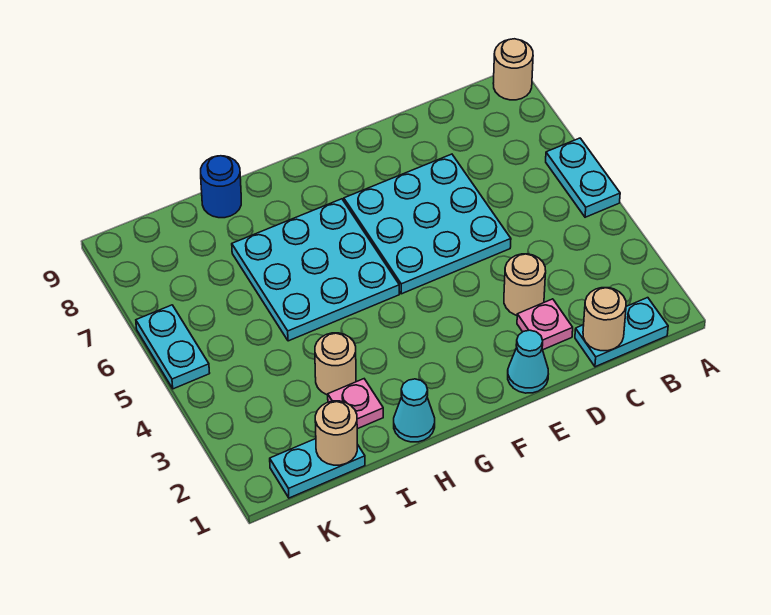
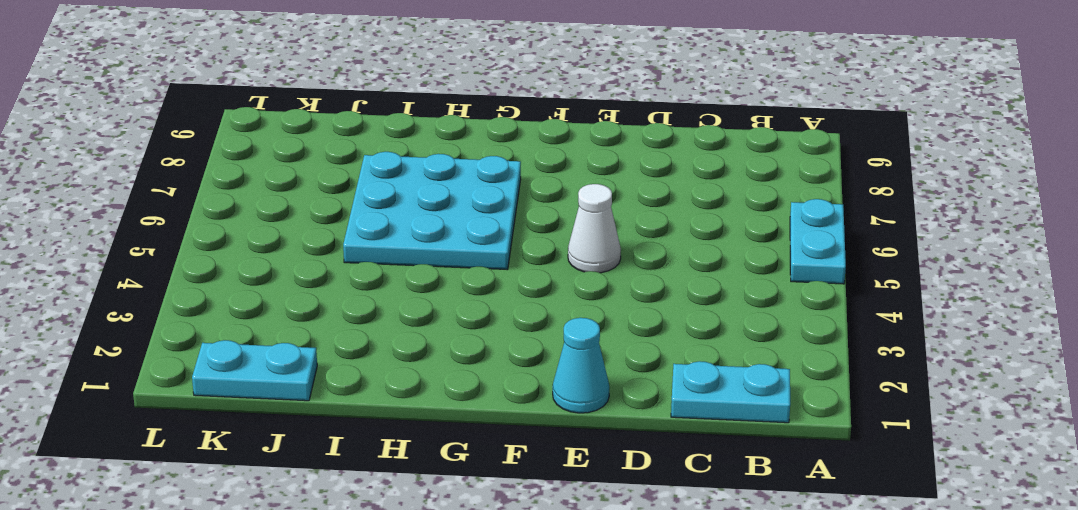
white 1x1 cone [568,184,621,273] -> cyan 3x3 plate [344,154,511,294]
none -> tan 1x1 round brick [493,39,533,100]
none -> pink 1x1 plate [517,299,573,350]
none -> tan 1x1 round brick [504,254,546,315]

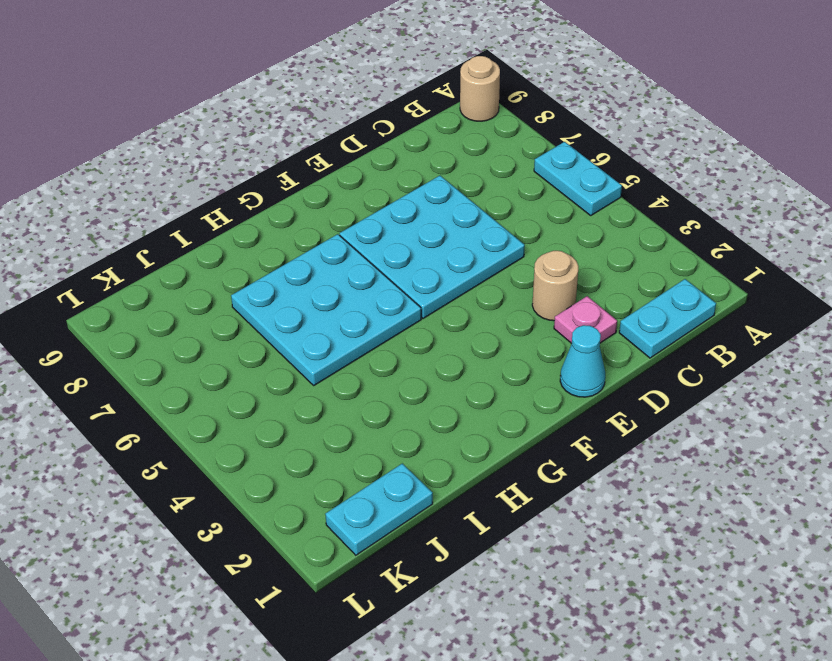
none -> cyan 1x1 cone [394,379,435,442]
none -> pink 1x1 plate [328,379,383,429]
none -> tan 1x1 round brick [315,333,356,395]

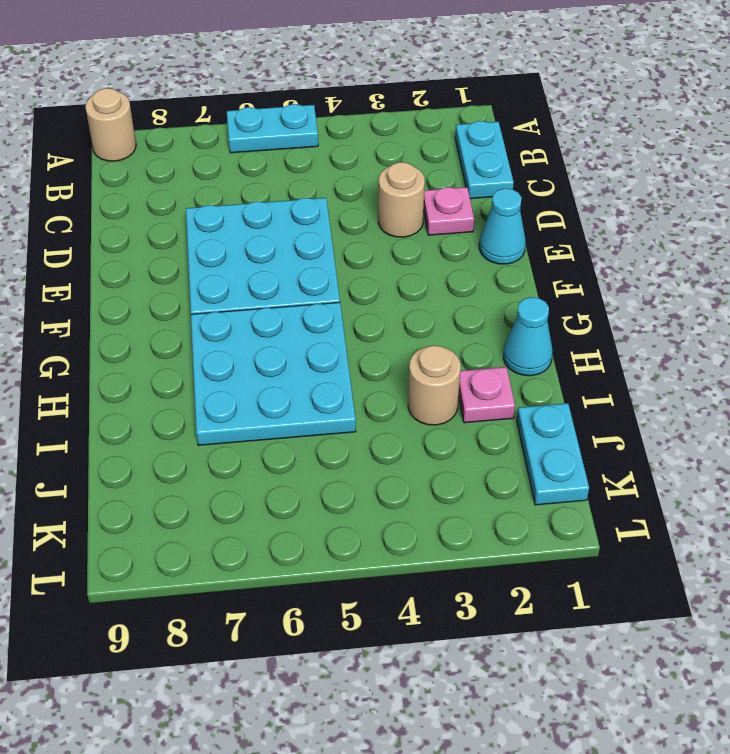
none -> blue 1x1 round brick [201,156,241,218]
none -> cyan 1x2 plate [136,305,210,389]
none -> tan 1x1 round brick [583,288,626,351]

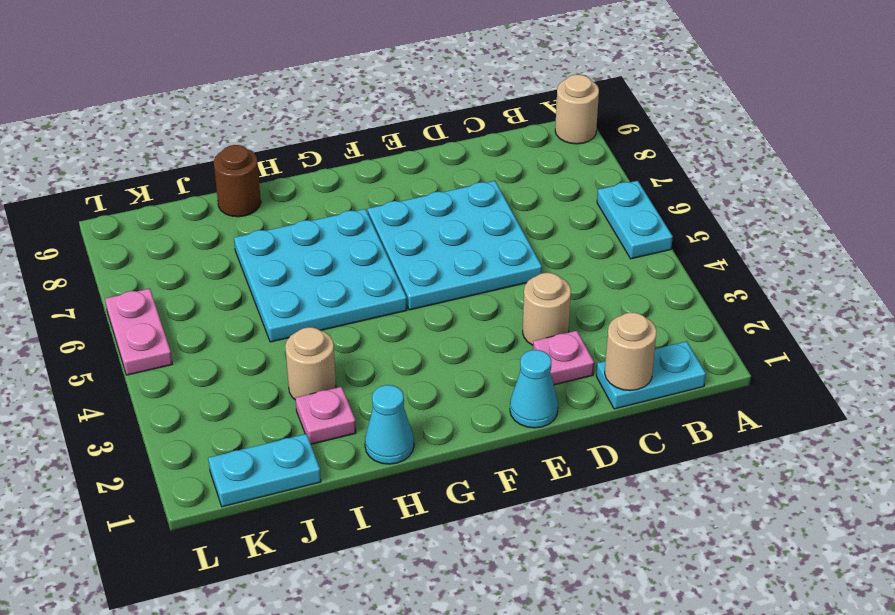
brown 1x1 round brick [214,145,261,217] -> blue 1x1 round brick [201,156,241,218]
pink 1x2 plate [105,289,172,375] -> cyan 1x2 plate [136,305,210,389]
none -> tan 1x1 round brick [315,401,357,465]

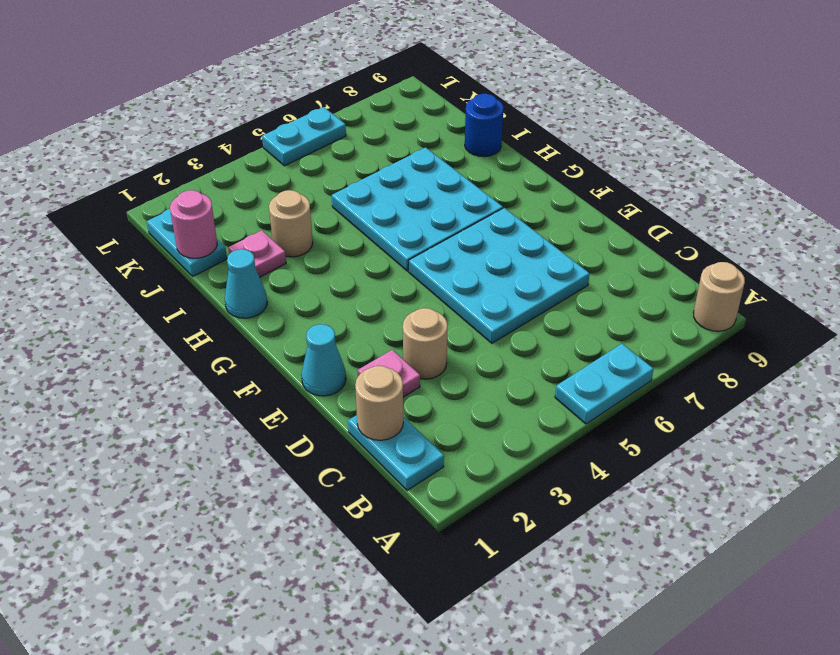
pink 1x1 round brick [170,190,217,258] -> tan 1x1 round brick [315,401,357,465]

